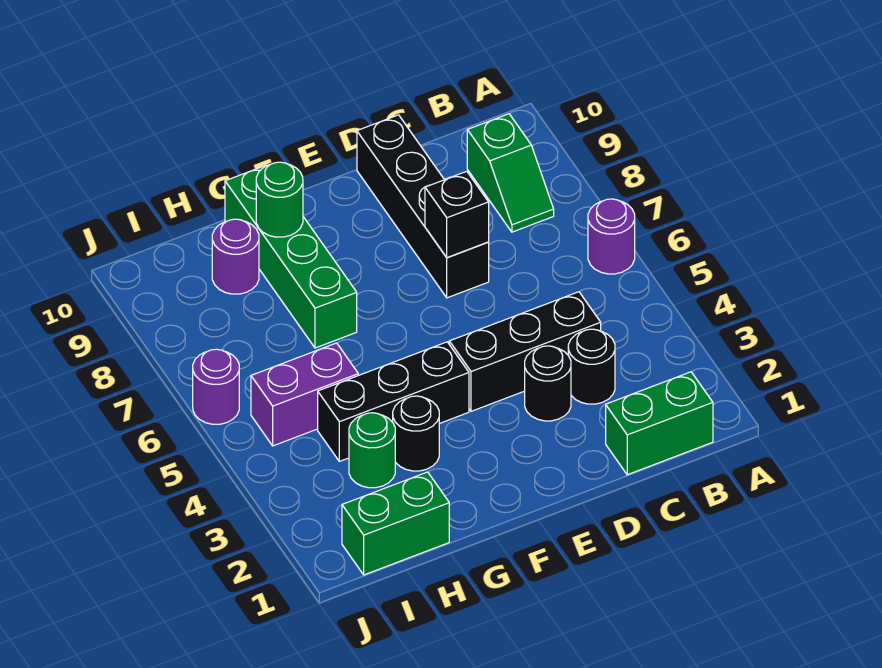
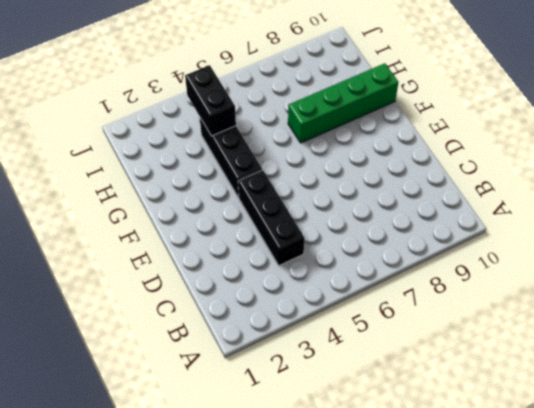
black 1x2 brick [185,65,236,136] -> none
none -> purple 1x1 round brick [588,199,635,274]
none -> green 1x2 brick [606,372,713,475]
none -> green 1x2 slope [467,114,554,232]

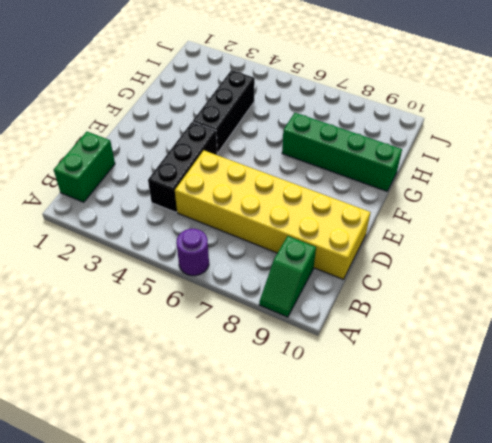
green 1x2 slope [259,236,316,317] -> green 1x2 slope turned to [467,114,554,232]
yellow 2x6 brick [175,150,371,280] -> black 1x4 brick [357,115,489,298]
none -> black 1x1 round brick [568,329,615,404]
none -> black 1x1 round brick [525,346,571,421]
none -> black 1x1 round brick [393,396,439,471]

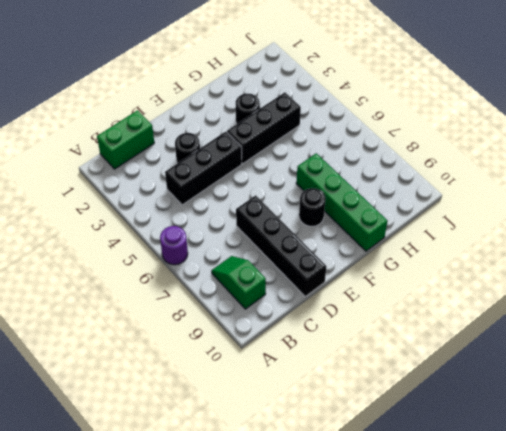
black 1x1 round brick [299,188,326,226] -> black 1x1 round brick moved to [568,329,615,404]
none -> green 1x2 brick [342,472,449,575]
none -> green 1x1 round brick [349,413,395,488]
none -> purple 1x2 brick [251,343,358,446]

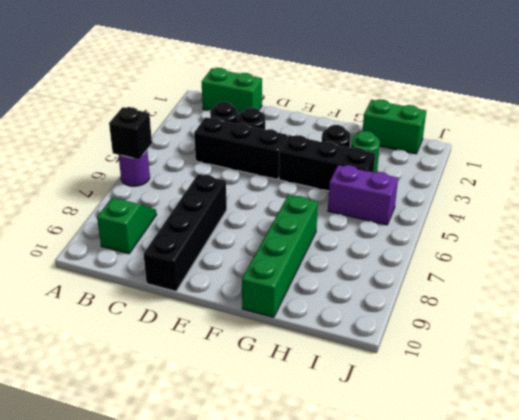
black 1x1 brick [109,107,152,159] -> black 1x1 brick moved to [425,171,489,257]
none -> purple 1x1 round brick [212,219,259,294]
none -> purple 1x1 round brick [193,349,239,424]
none -> green 1x1 round brick [256,162,303,237]

